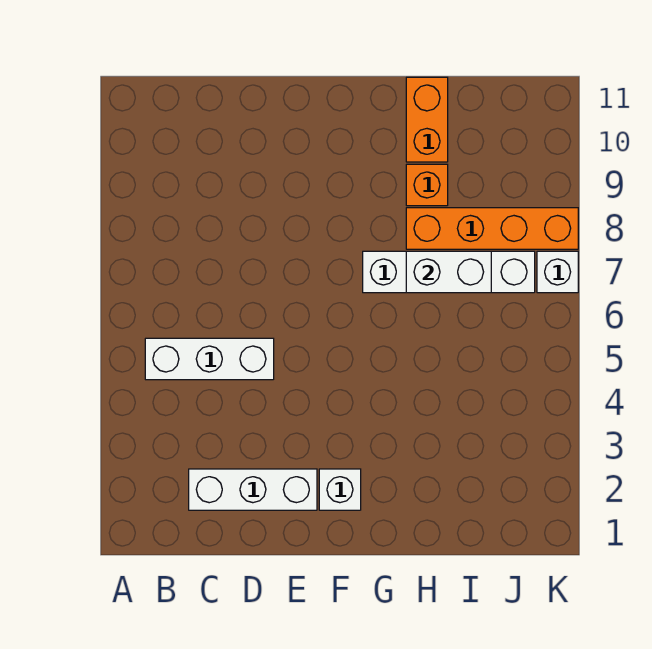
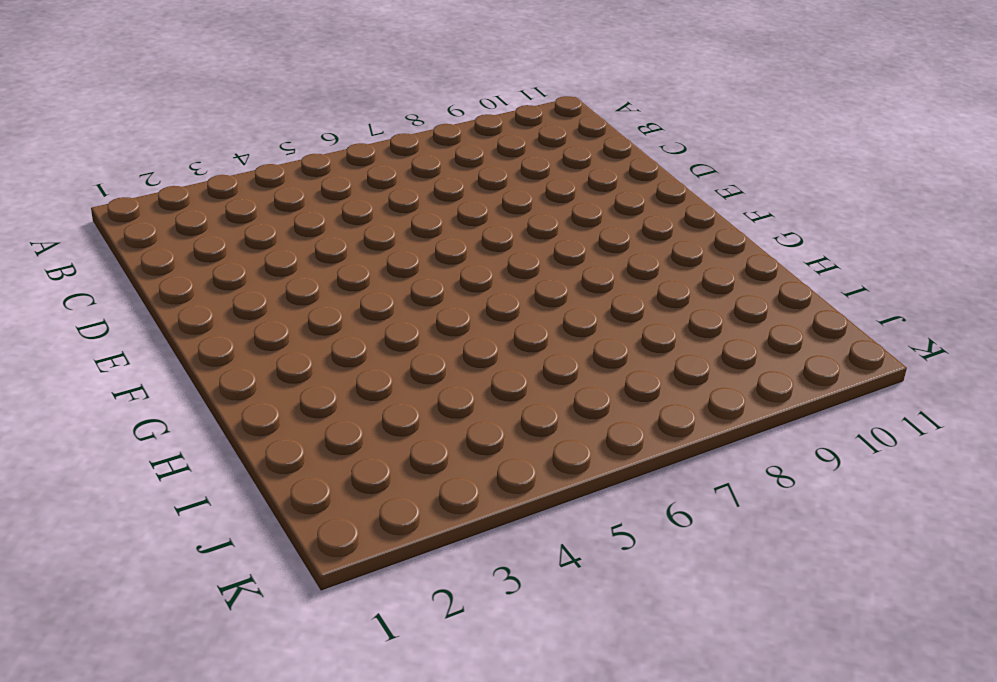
none -> white 1x3 brick [145,338,274,380]
none -> white 1x3 brick [189,469,317,510]

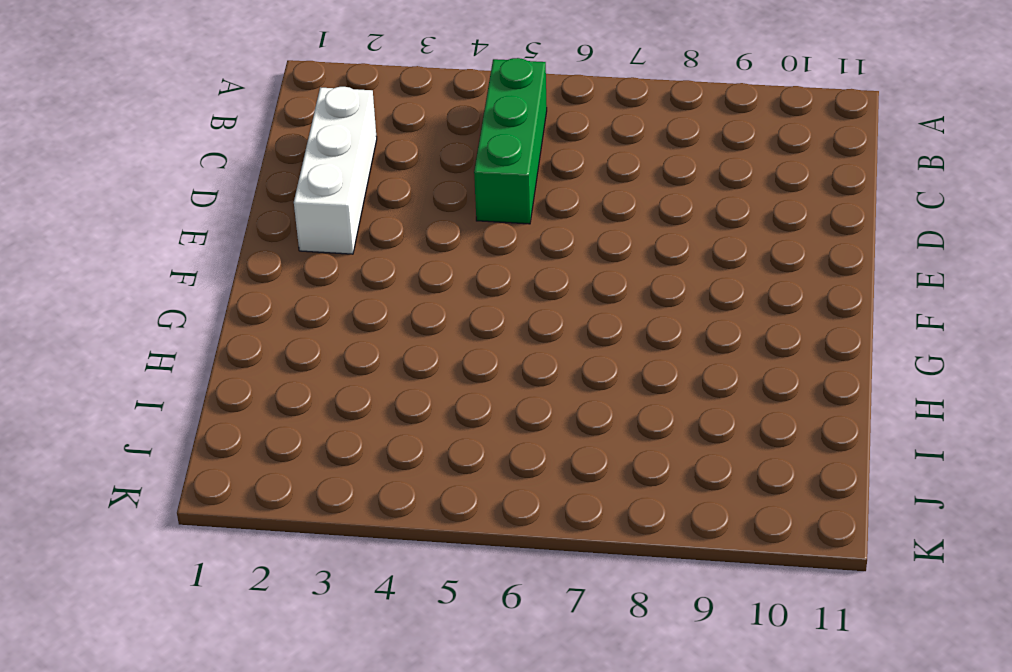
green 1x3 brick [474,58,547,224] -> white 1x3 brick [145,338,274,380]
none -> white 1x1 brick [319,469,361,510]
none -> white 1x4 brick [363,251,535,293]

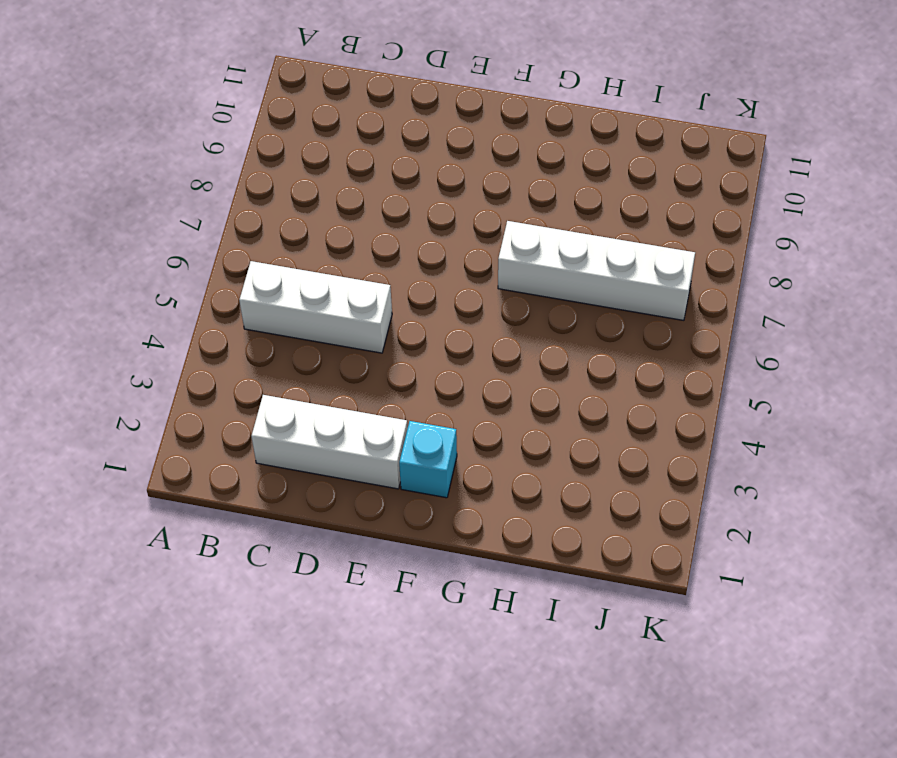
cyan 1x1 brick [399,421,457,498] -> white 1x1 brick [319,469,361,510]
none -> orange 1x4 brick [406,208,578,249]
none -> orange 1x1 brick [406,164,448,206]

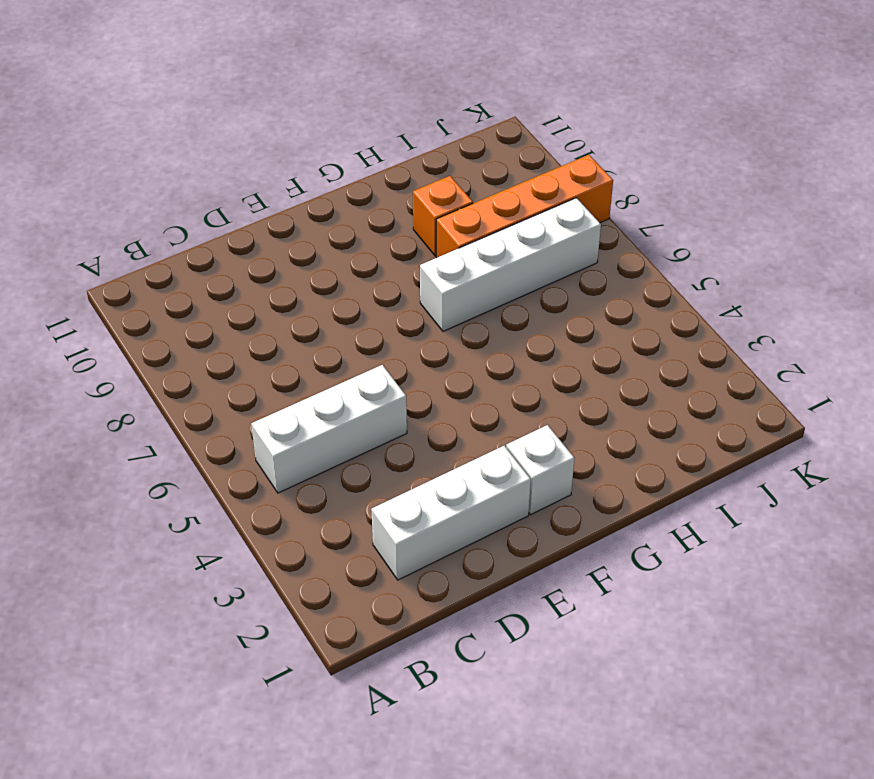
none -> orange 1x2 brick [406,77,448,162]
none -> white 1x1 brick [537,251,578,293]

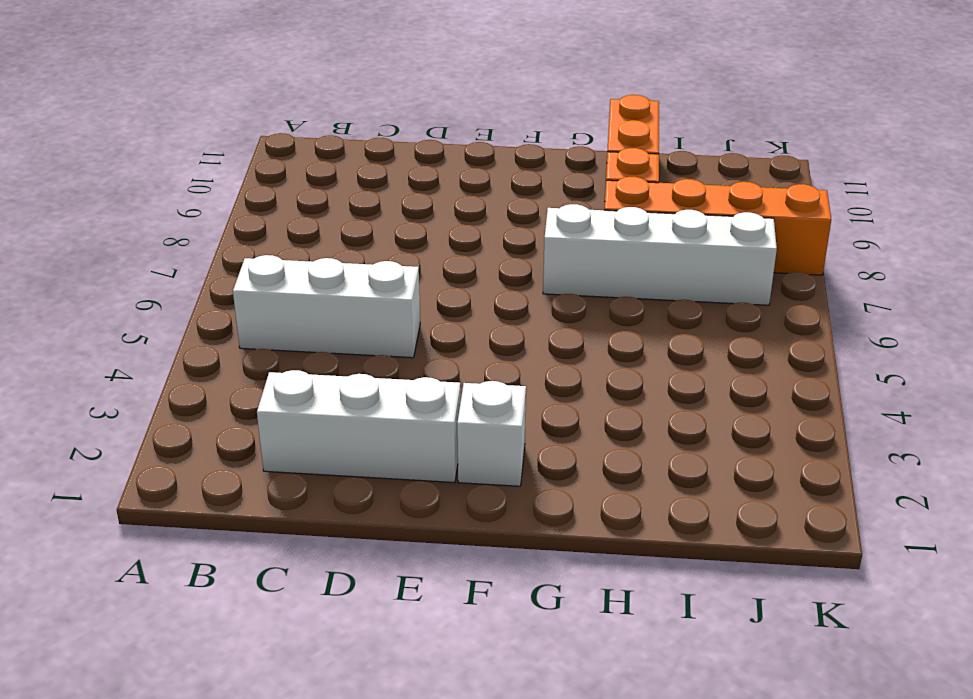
none -> white 1x1 brick [537,251,578,293]
none -> white 1x2 brick [406,251,491,293]

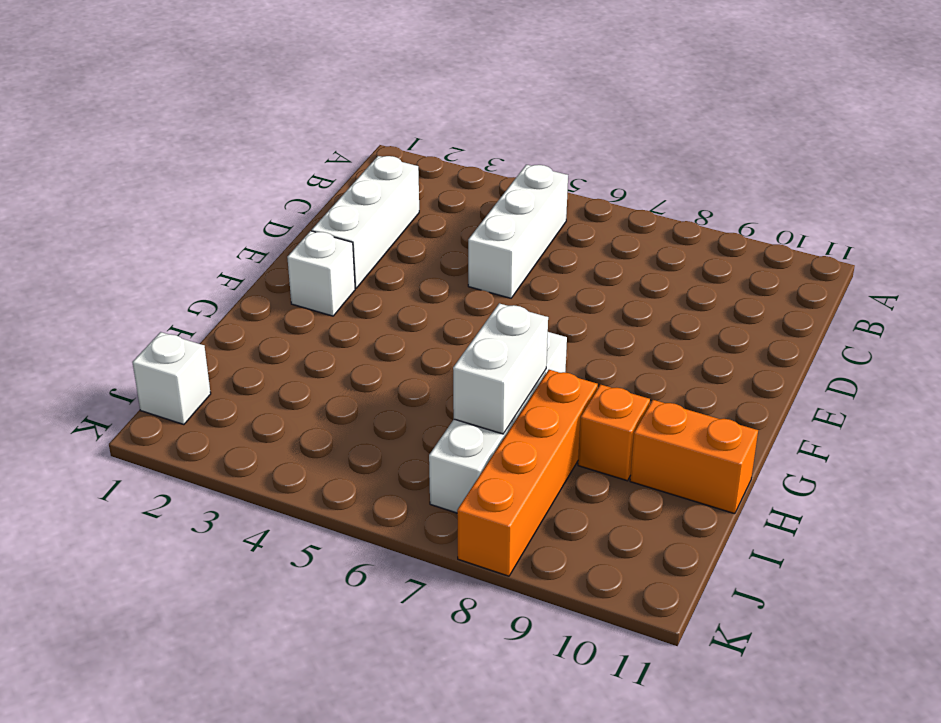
white 1x1 brick [132,332,211,425] -> white 1x1 brick moved to [537,251,578,293]

